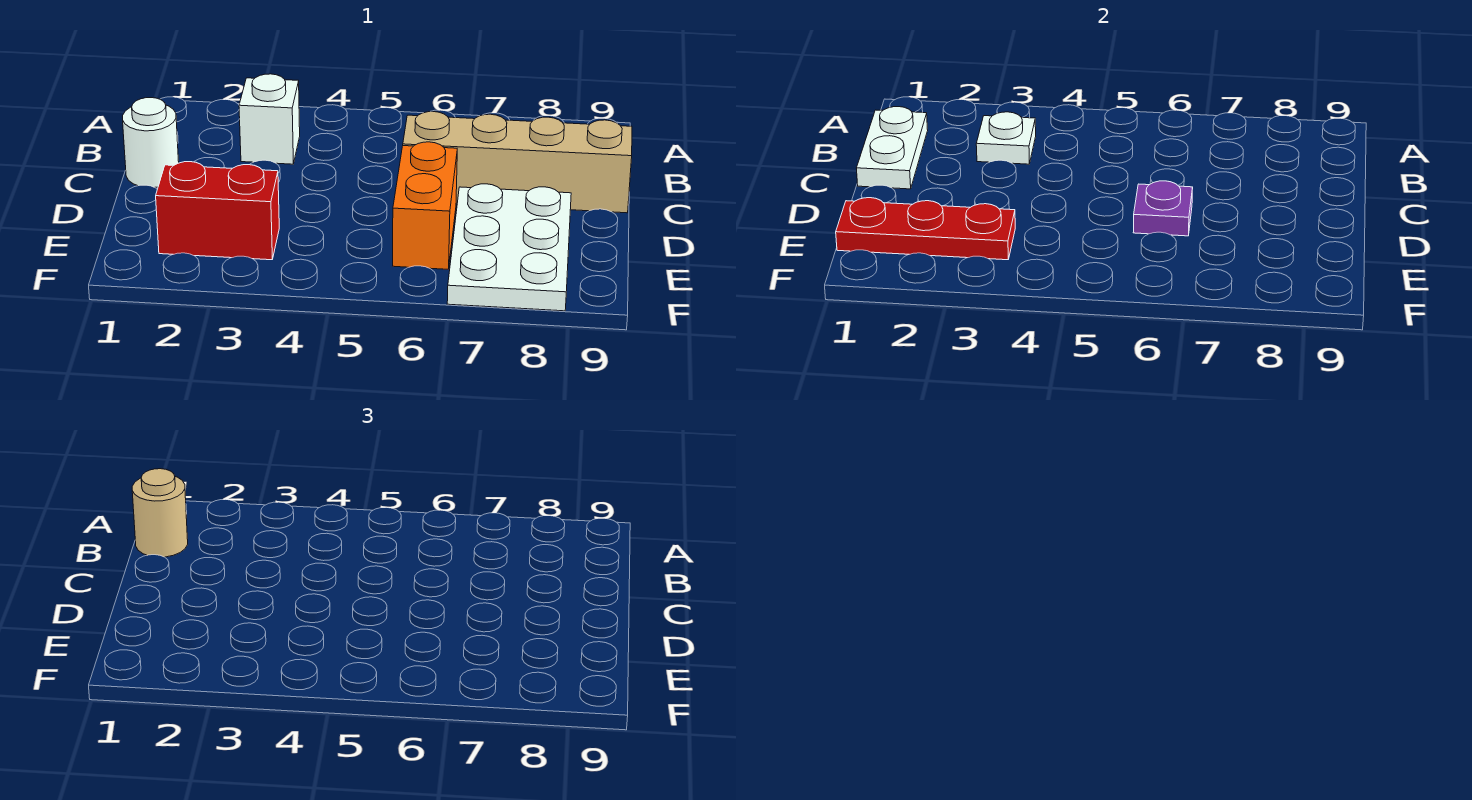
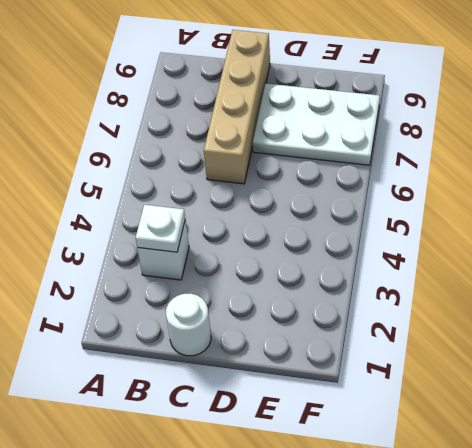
none -> orange 1x2 brick [393,142,457,269]
none -> red 1x2 brick [156,162,279,260]

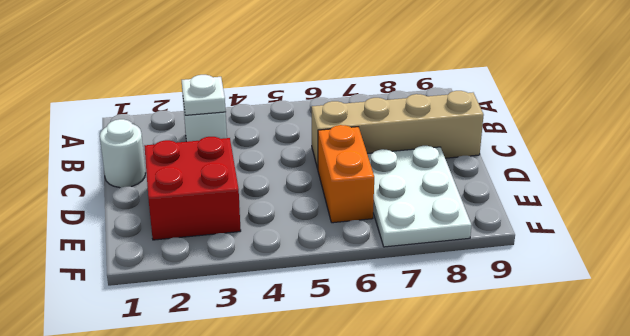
red 2x2 brick [145,137,241,240] -> red 1x2 brick [156,162,279,260]
none -> white 1x2 plate [856,107,928,189]
none -> purple 1x1 plate [1133,181,1193,236]

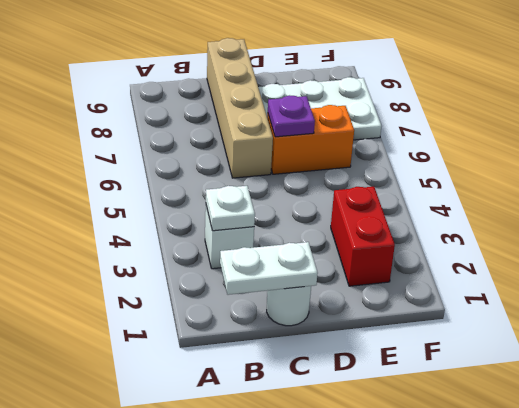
none -> red 1x3 plate [836,198,1015,260]
none -> tan 1x1 round brick [132,469,188,557]

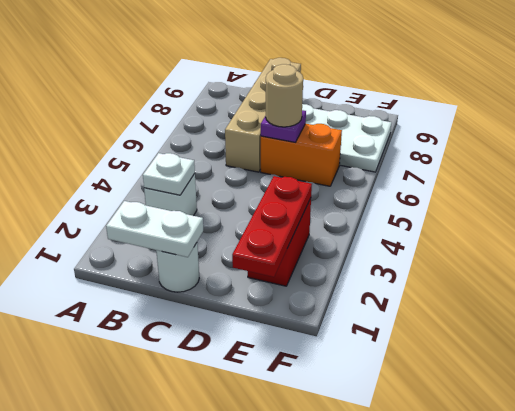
tan 1x1 round brick [266,64,303,127] -> tan 1x1 round brick moved to [132,469,188,557]

